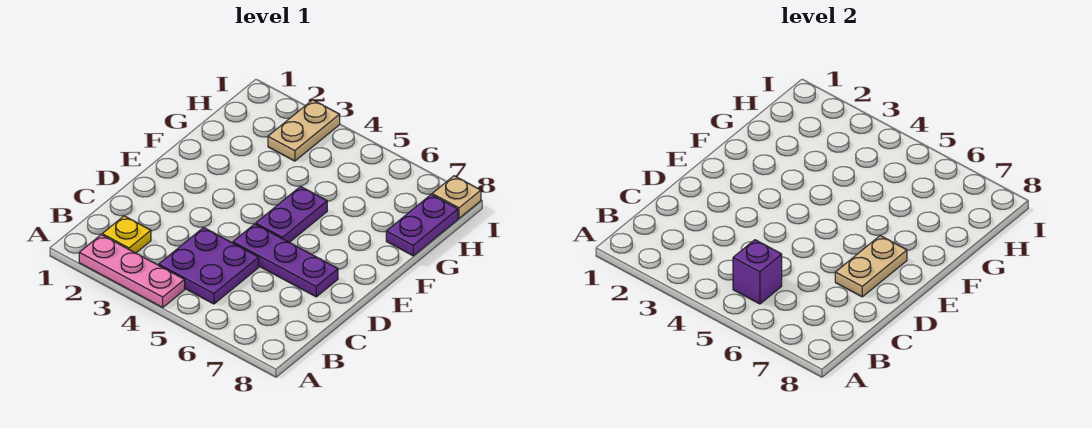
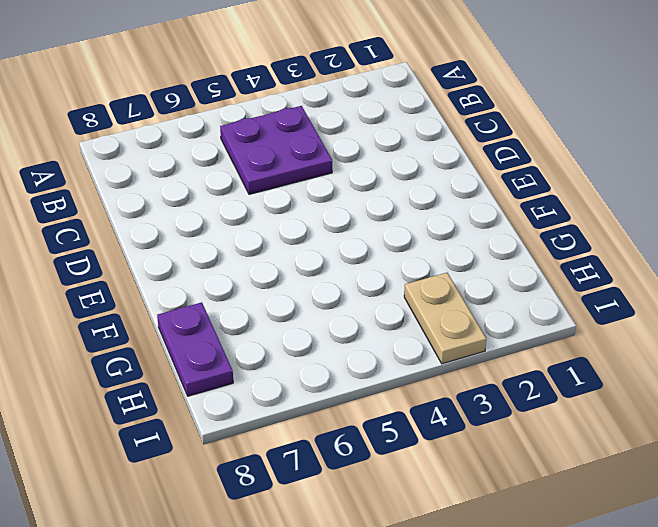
none -> pink 1x3 plate [79,235,185,307]
none -> yellow 1x1 plate [102,216,151,253]

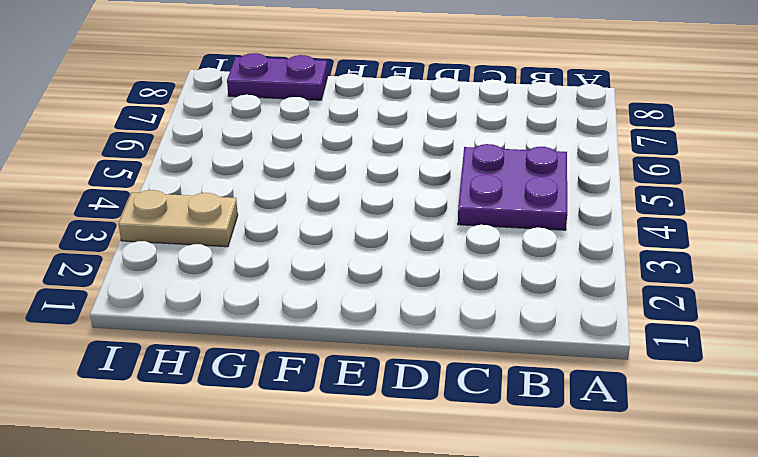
none -> pink 1x3 plate [79,235,185,307]
none -> yellow 1x1 plate [102,216,151,253]

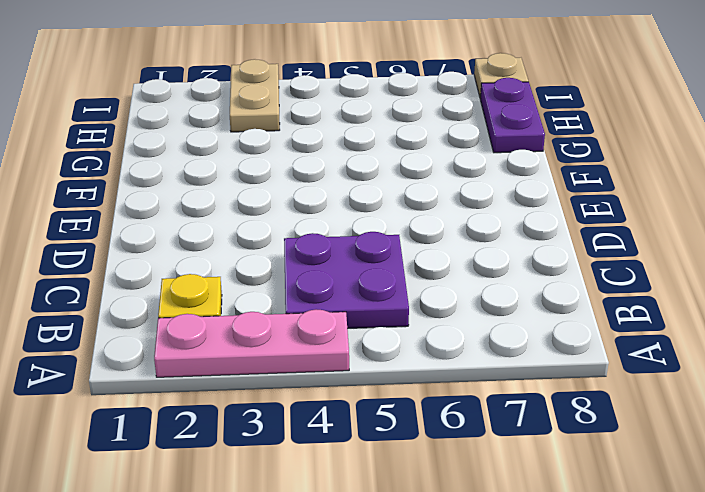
none -> purple 1x3 plate [233,224,338,297]
none -> purple 1x2 plate [256,187,327,242]

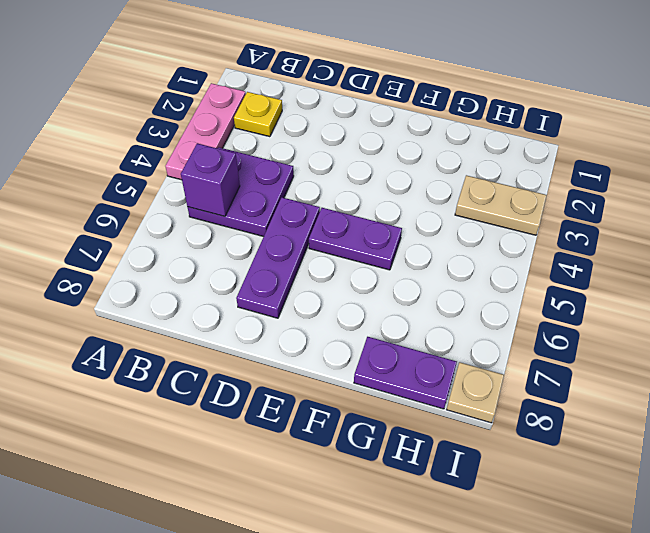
none -> tan 1x2 plate [835,236,907,297]

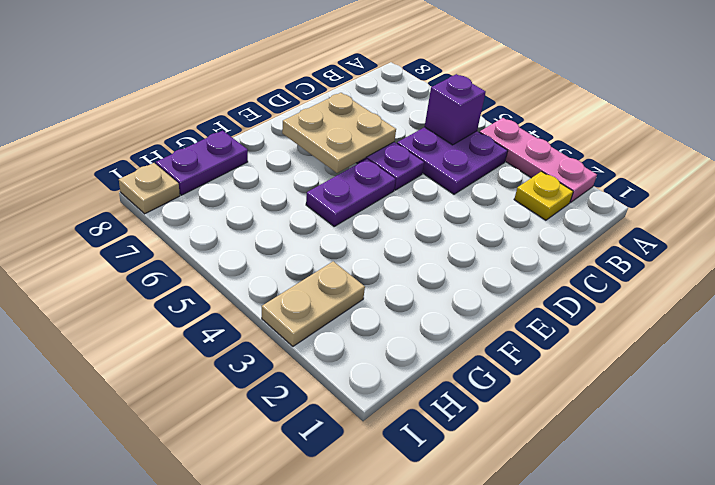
tan 2x2 plate [282,93,396,173] -> tan 1x2 plate [835,236,907,297]

